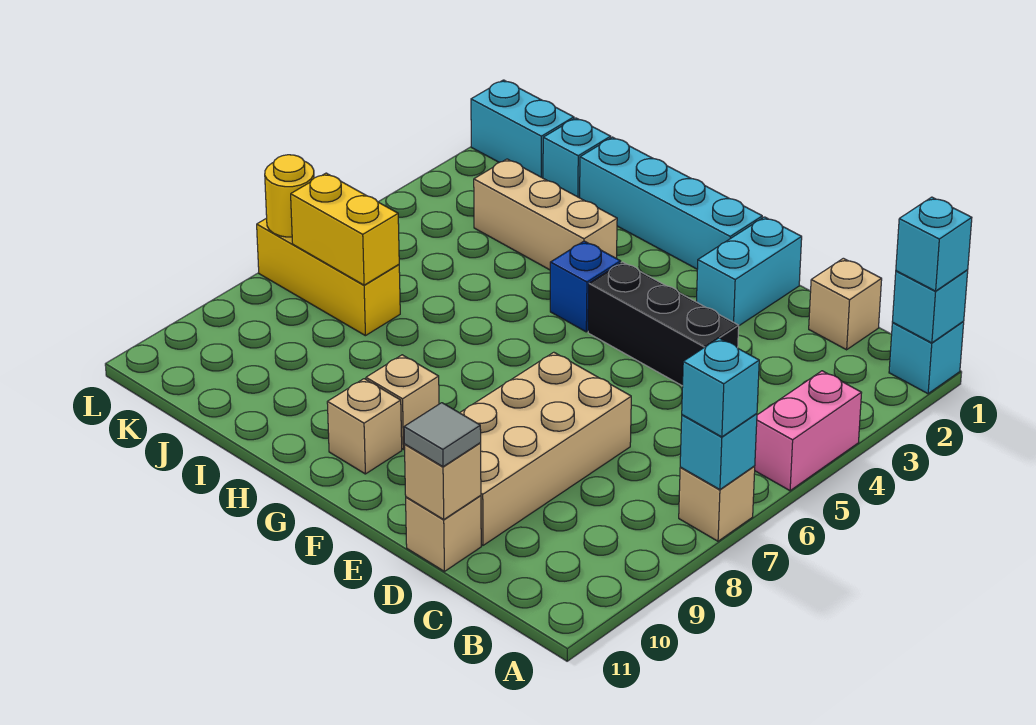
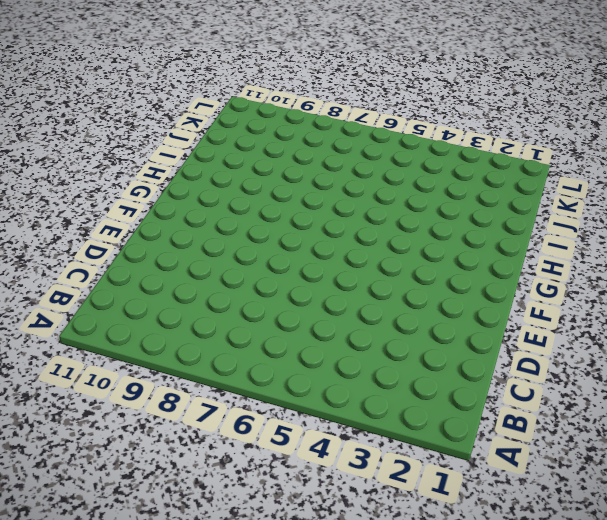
none -> cyan 1x1 brick [889,322,964,394]
none -> pink 1x2 brick [755,371,861,491]
none -> tan 1x1 brick [679,466,755,541]

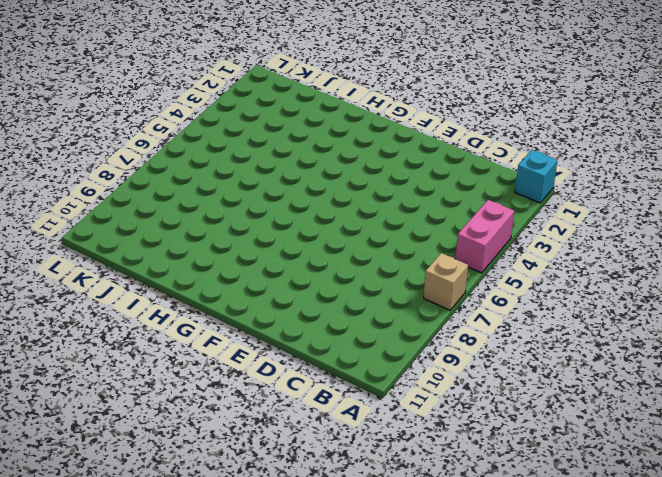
none -> tan 1x1 brick [809,258,882,350]
none -> black 1x3 brick [588,262,739,386]
none -> tan 2x4 brick [460,352,631,545]

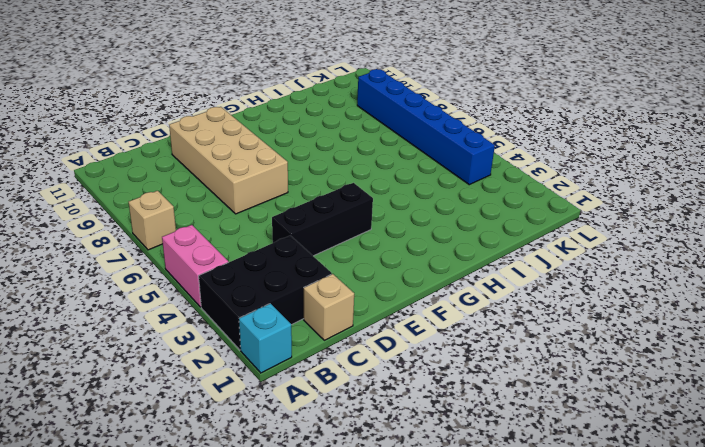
black 2x3 brick [199,236,332,350] -> none
blue 1x6 brick [357,69,495,185] -> yellow 1x3 brick [257,218,400,336]
none -> tan 1x1 brick [406,496,481,571]
none -> cyan 1x2 brick [696,217,802,326]
none -> cyan 1x4 brick [580,137,762,269]

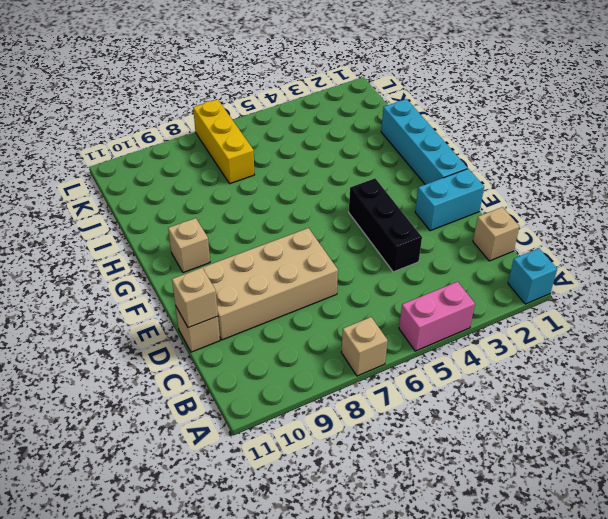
none -> blue 1x1 brick [550,241,621,332]
none -> tan 1x1 brick [366,355,439,449]
none -> tan 1x3 brick [474,159,617,270]

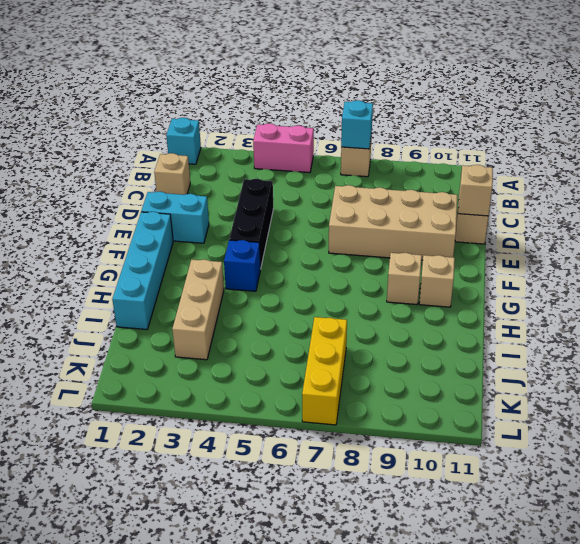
none -> cyan 1x1 brick [543,118,611,198]
none -> cyan 1x2 brick [471,80,574,178]
none -> cyan 1x1 brick [892,270,968,343]

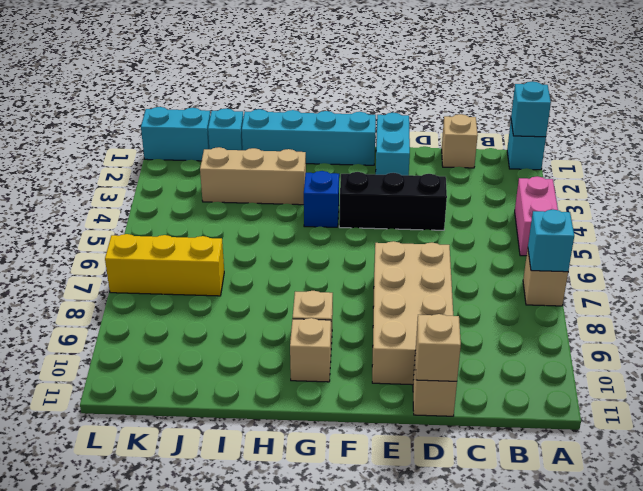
none -> yellow 1x2 brick [291,173,399,285]
none -> yellow 1x1 round brick [265,155,314,237]
none -> cyan 1x1 brick [896,197,972,291]

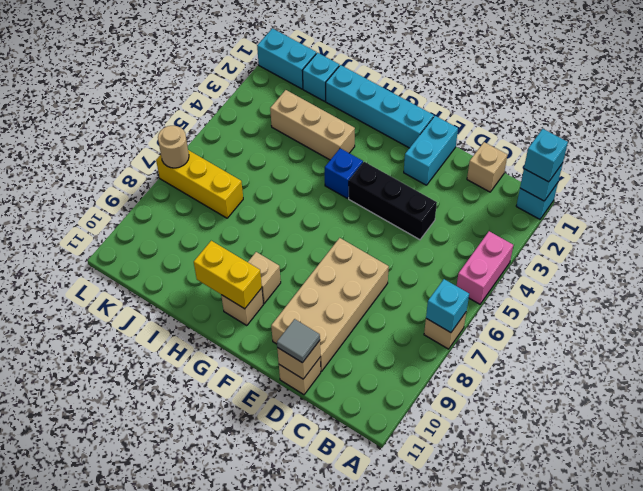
yellow 1x2 brick [194,241,262,309] -> yellow 1x2 brick moved to [291,173,399,285]
tan 1x1 round brick [158,126,189,168] -> yellow 1x1 round brick [265,155,314,237]
none -> cyan 1x1 brick [682,338,759,437]

